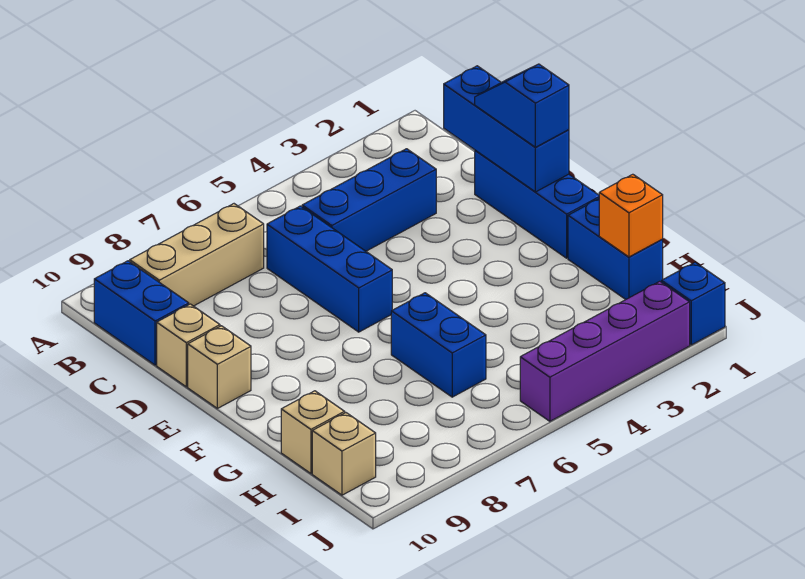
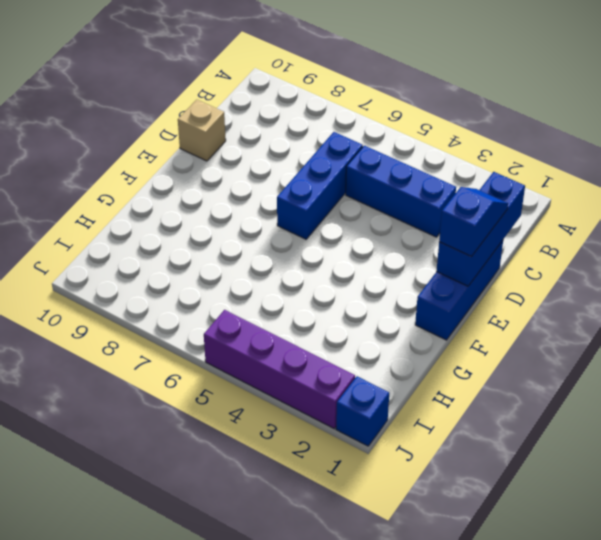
none -> tan 1x3 brick [130,204,264,306]
none -> blue 1x2 brick [94,261,189,365]
none -> tan 1x1 brick [188,326,251,408]

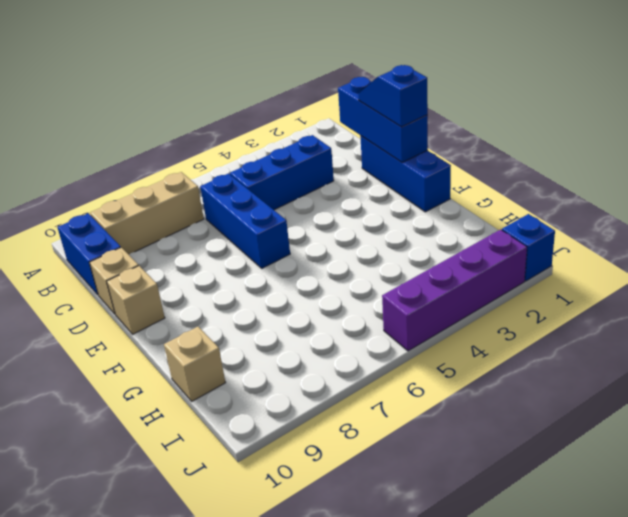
none -> blue 1x2 brick [568,199,663,300]
none -> blue 1x2 brick [391,293,486,397]
none -> tan 1x1 brick [312,413,376,495]

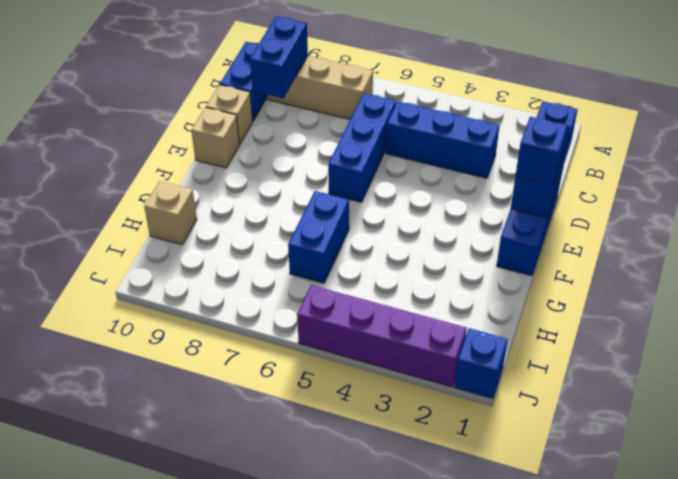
blue 1x2 brick [250,16,308,98] -> blue 1x2 brick moved to [568,199,663,300]
none -> tan 1x1 brick [312,413,376,495]
none -> orange 1x1 brick [599,174,663,257]

